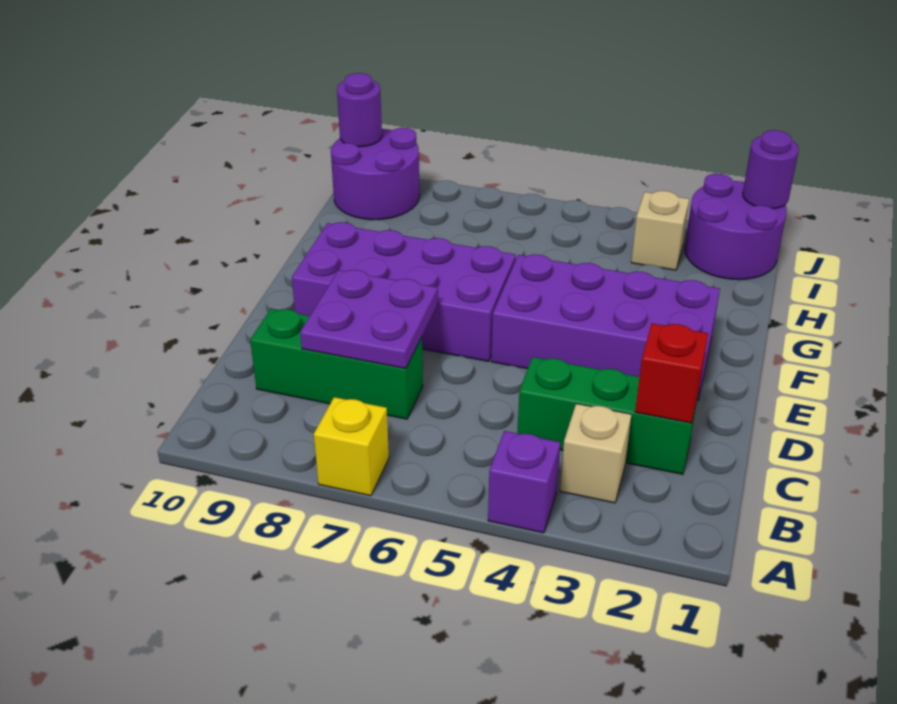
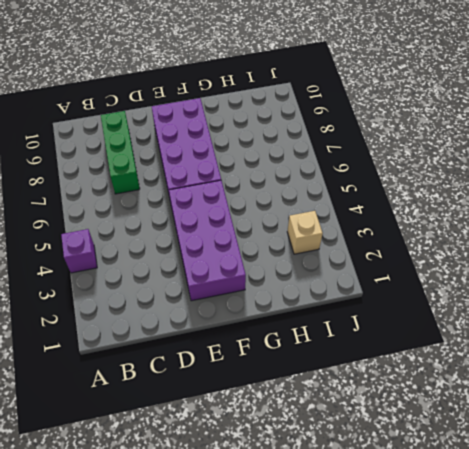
none -> yellow 1x1 brick [314,397,389,496]
none -> tan 1x1 brick [560,404,631,503]
none -> green 1x3 brick [517,357,698,474]

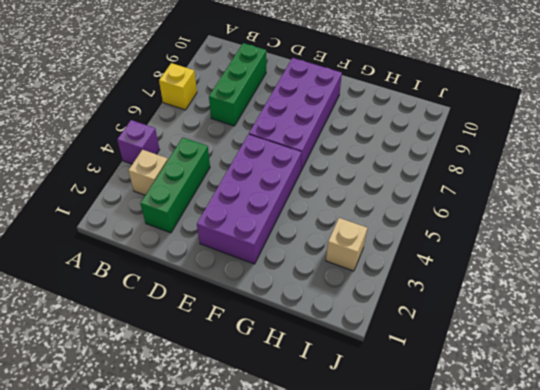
none -> purple 2x2 round brick [685,174,787,280]
none -> purple 2x2 round brick [331,128,420,220]
none -> red 1x1 brick [635,324,708,423]

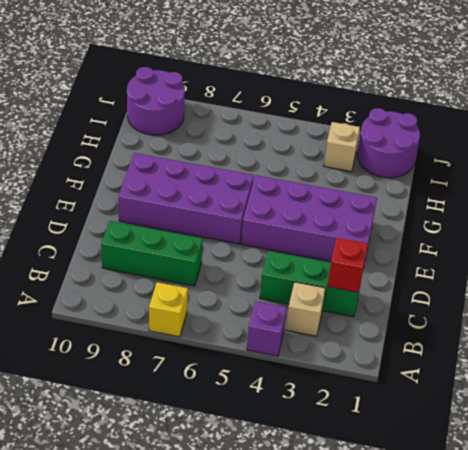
none -> purple 2x2 plate [300,270,438,369]
none -> purple 1x1 round brick [743,130,799,209]
none -> purple 1x1 round brick [337,73,382,147]

